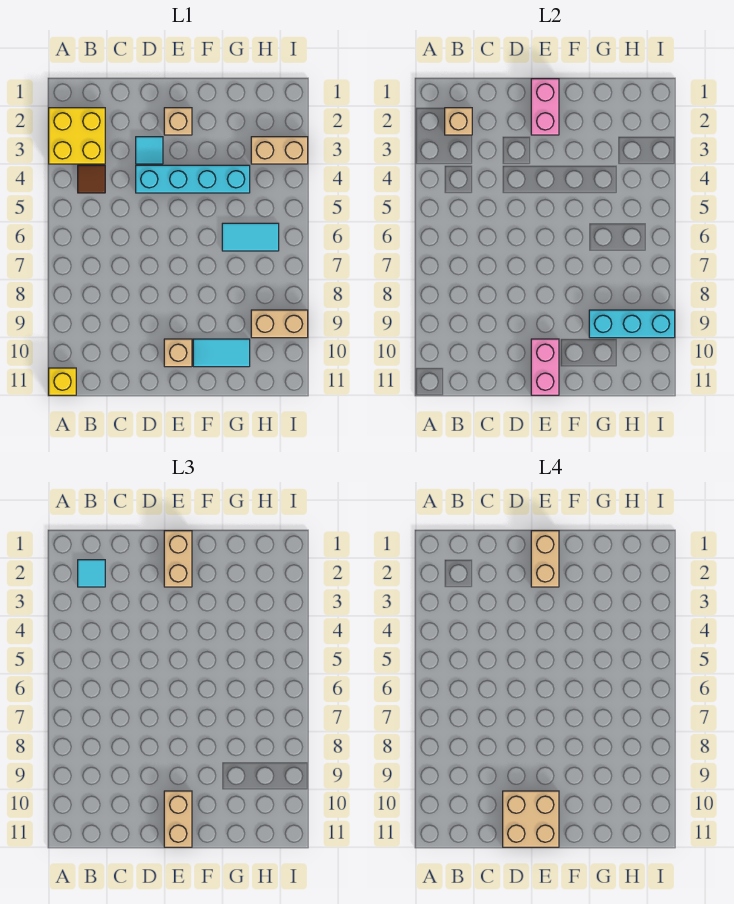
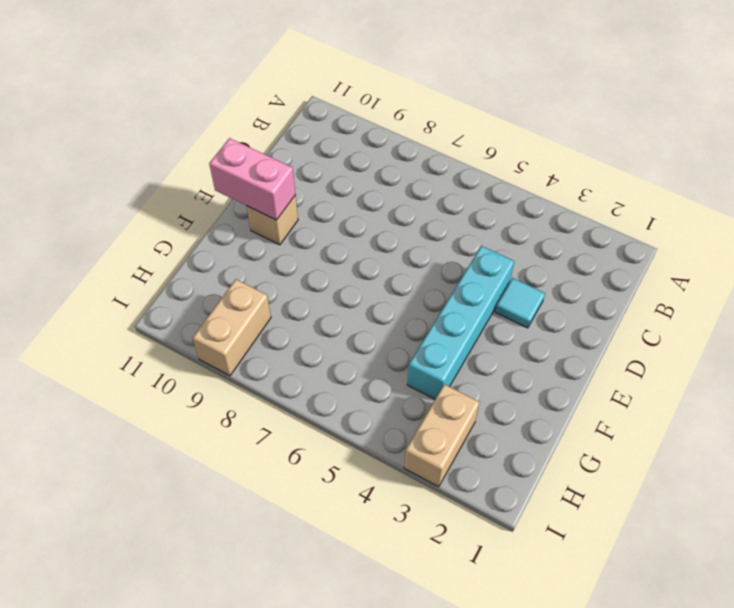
none -> yellow 2x2 brick [49,108,105,164]
none -> yellow 1x1 brick [49,368,76,395]
none -> brown 1x1 tile [78,165,105,193]

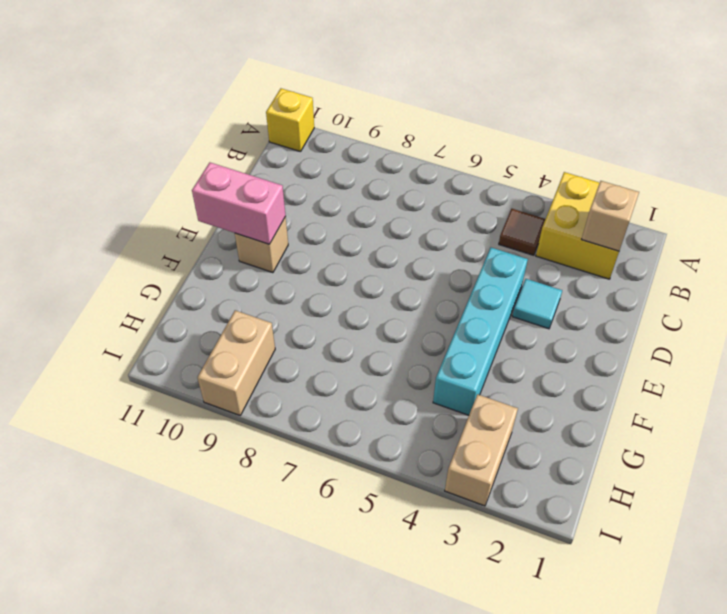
none -> tan 1x1 brick [164,108,192,135]
none -> cyan 1x2 tile [193,339,250,367]
none -> cyan 1x2 tile [222,223,279,251]

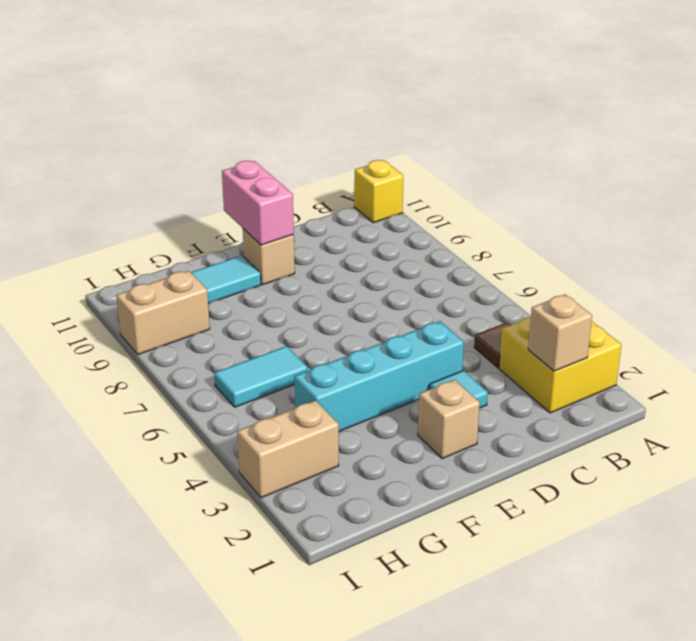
none -> pink 1x2 brick [531,79,559,135]
none -> cyan 1x3 brick [589,310,675,338]
none -> cyan 1x1 tile [78,560,105,587]

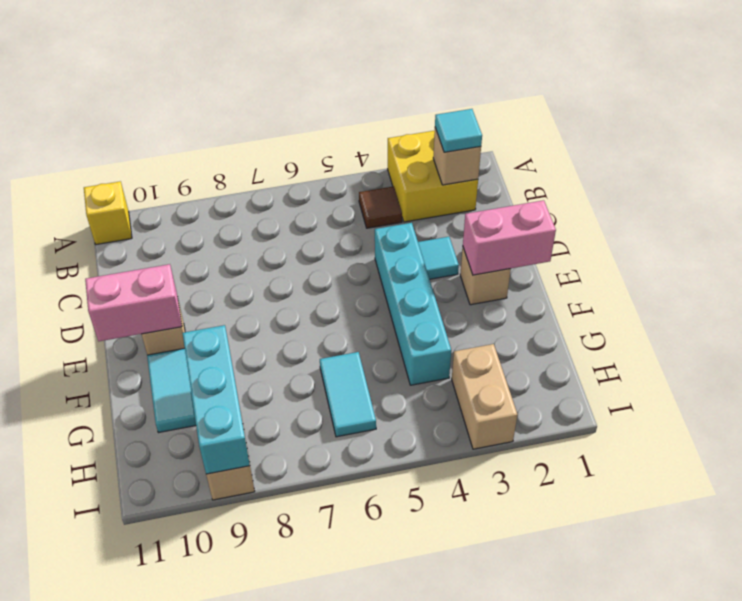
none -> tan 1x2 brick [164,531,192,587]
none -> tan 1x2 brick [164,791,192,847]
none -> tan 2x2 brick [503,791,559,847]

